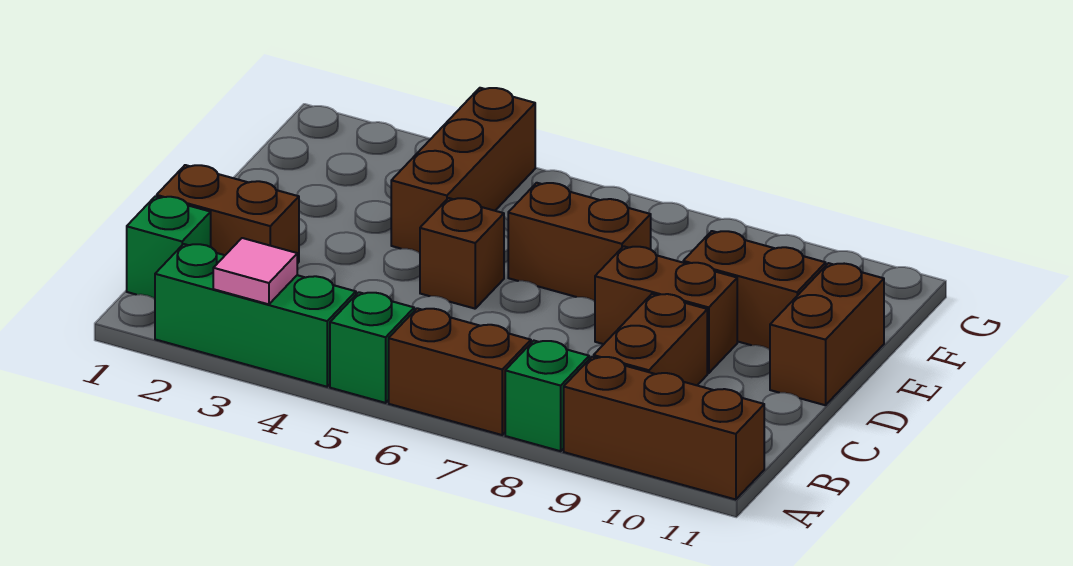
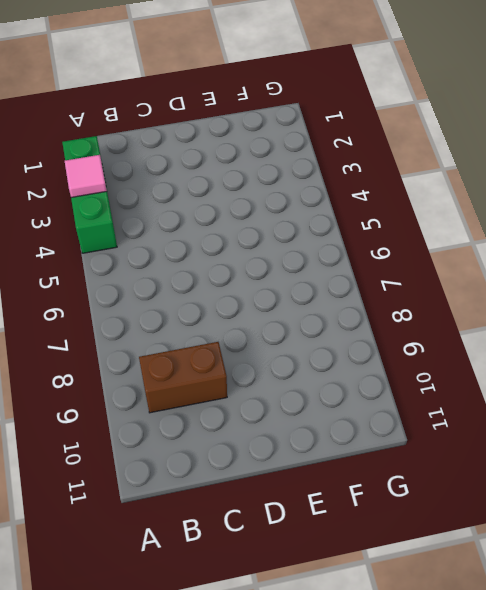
none -> green 1x1 brick [330,292,414,403]
none -> brown 1x2 brick [389,308,531,435]
none -> green 1x1 brick [505,341,589,451]

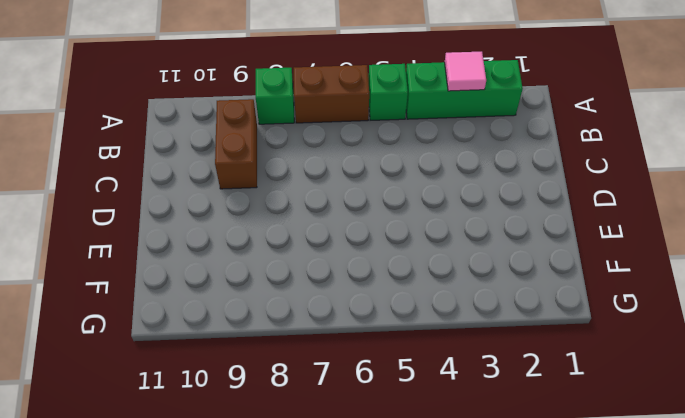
none -> brown 1x3 brick [564,357,764,500]
none -> green 1x1 brick [127,196,211,299]
none -> brown 1x2 brick [157,165,299,264]

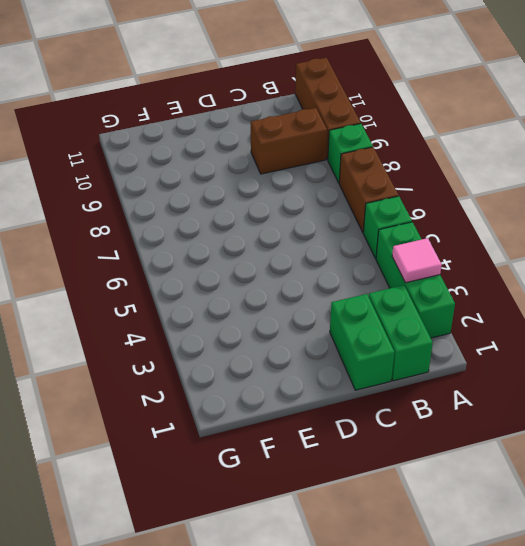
green 1x2 brick [369,285,433,381] -> green 1x1 brick [127,196,211,299]
green 1x2 brick [330,294,394,390] -> brown 1x2 brick [157,165,299,264]
none -> brown 1x1 brick [420,198,504,309]
none -> brown 1x2 brick [595,246,737,373]
none -> brown 1x2 brick [770,263,884,405]

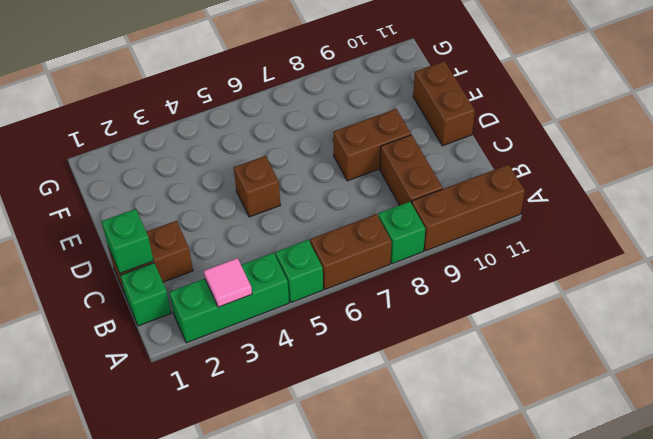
green 1x1 brick [101,209,154,273] -> none
none -> brown 1x3 brick [391,88,535,253]
none -> brown 1x2 brick [508,183,651,301]
none -> brown 1x2 brick [683,231,826,350]

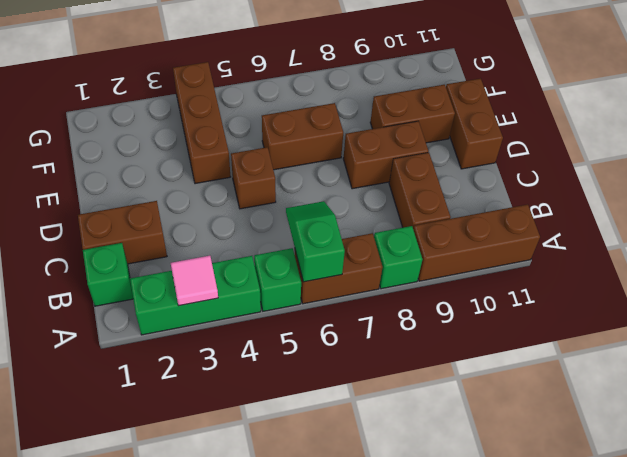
green 1x2 slope [286,201,345,282] -> none

